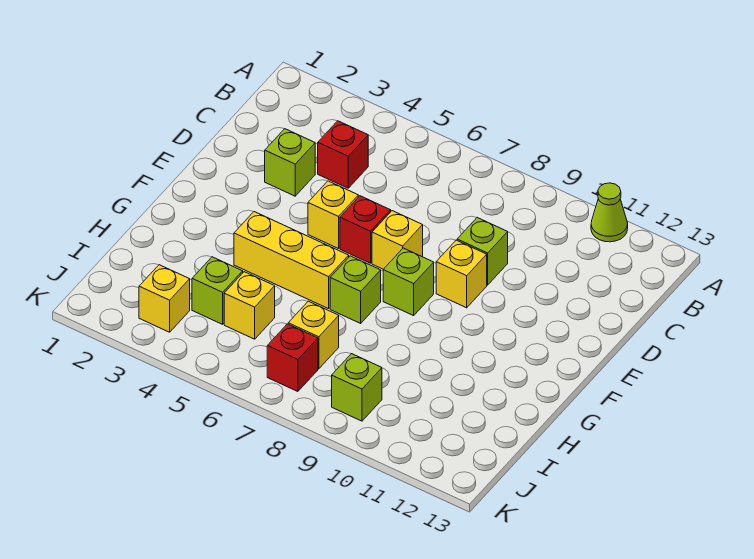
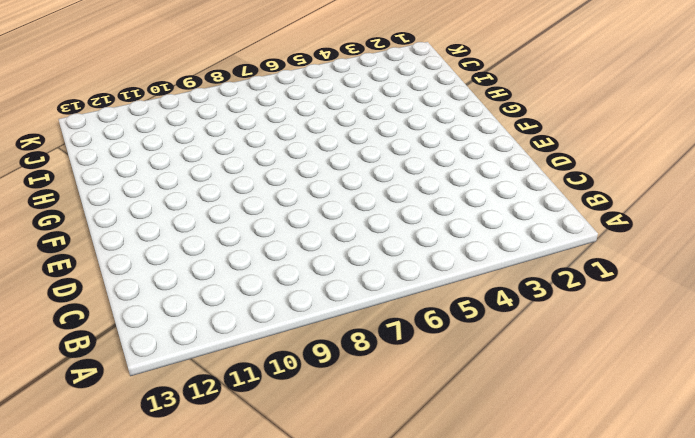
none -> lime 1x1 cone [591,183,628,242]
none -> red 1x1 brick [318,121,368,188]
none -> lime 1x1 brick [265,129,315,196]

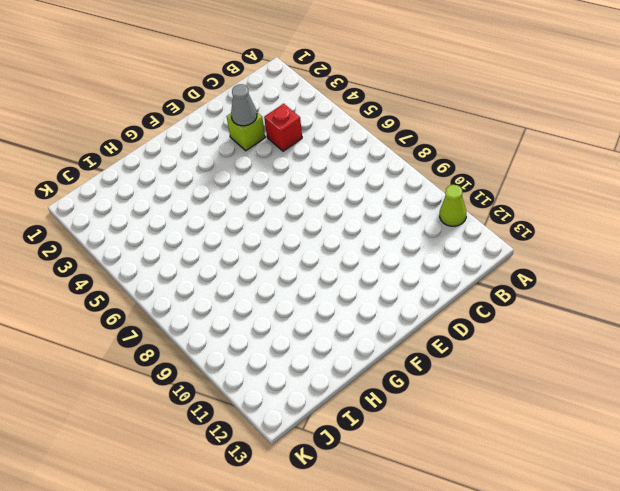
grey 1x1 cone [231,84,257,126] -> none
none -> lime 1x1 brick [457,218,508,285]
none -> yellow 1x1 brick [308,181,358,249]
none -> red 1x1 brick [340,196,391,263]

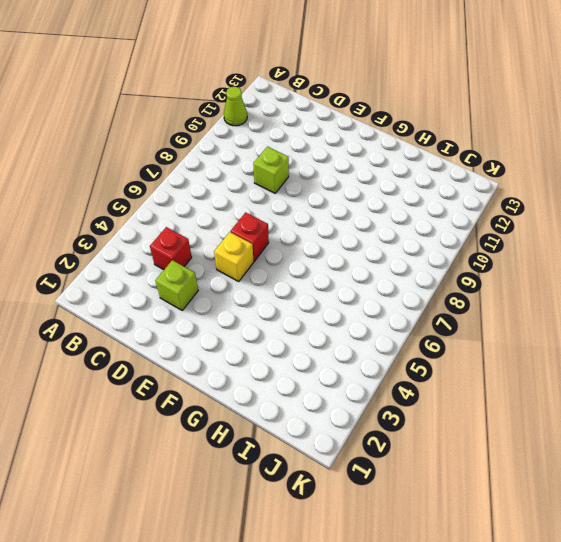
none -> yellow 1x1 brick [372,211,423,269]
none -> yellow 1x1 brick [436,240,487,308]
none -> lime 1x1 brick [383,248,434,316]

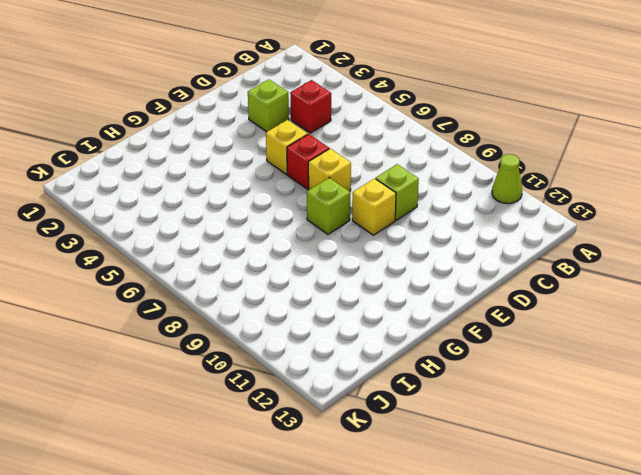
none -> yellow 1x3 brick [234,212,349,309]
none -> lime 1x1 brick [330,256,381,323]
none -> lime 1x1 brick [192,257,243,324]

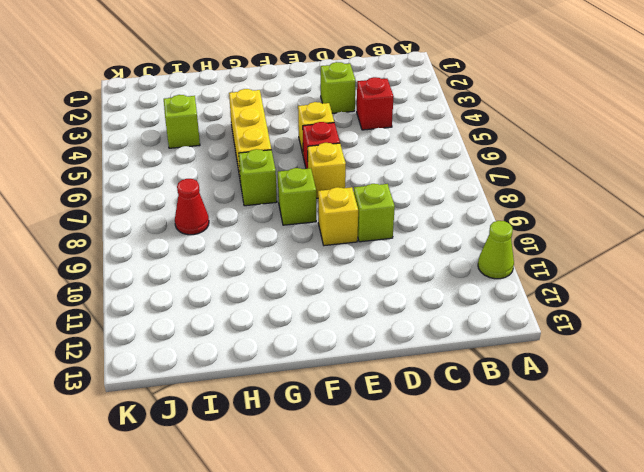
red 1x1 cone [175,179,209,235] -> none
none -> yellow 1x1 brick [224,272,275,339]
none -> yellow 1x1 brick [288,301,339,369]
none -> yellow 1x1 brick [139,265,190,332]

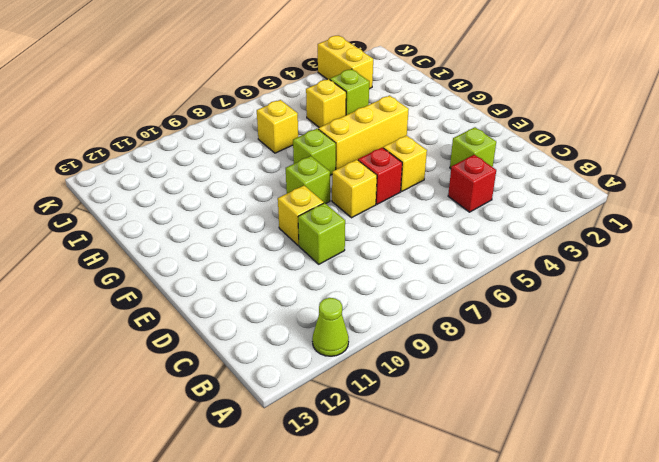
yellow 1x2 brick [318,36,373,89] -> yellow 1x1 brick [139,265,190,332]
none -> red 1x1 brick [267,324,318,392]
none -> lime 1x1 brick [332,354,382,421]

